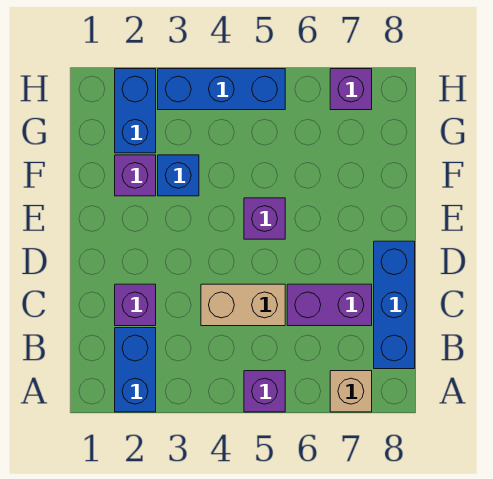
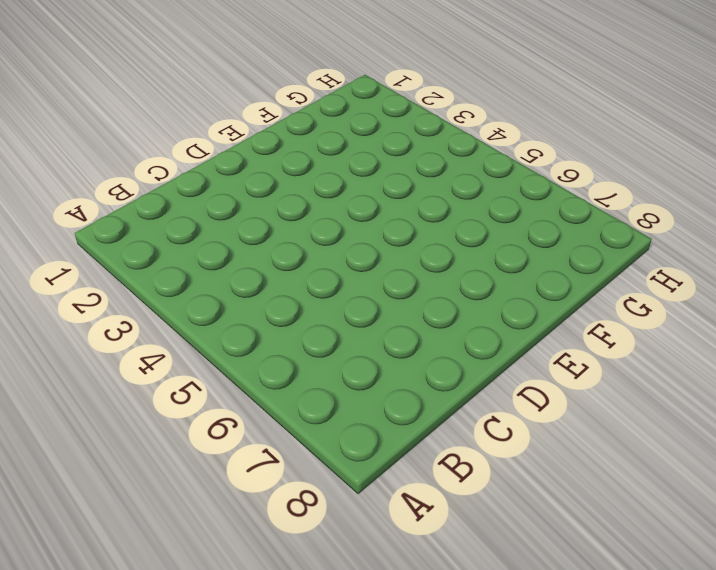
none -> blue 1x2 brick [115,328,156,412]
none -> purple 1x1 brick [244,371,285,412]
none -> tan 1x1 brick [330,371,372,412]

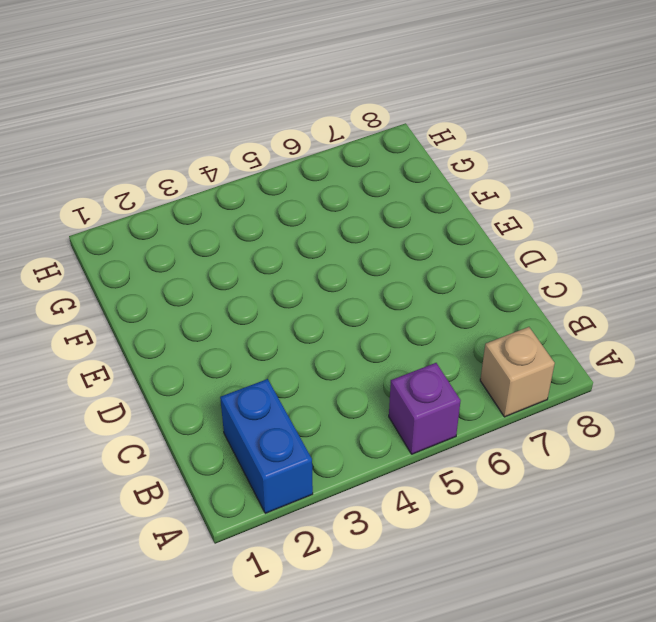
none -> blue 1x3 brick [374,241,415,369]
none -> purple 1x1 brick [115,284,156,326]
none -> tan 1x2 brick [201,284,285,326]

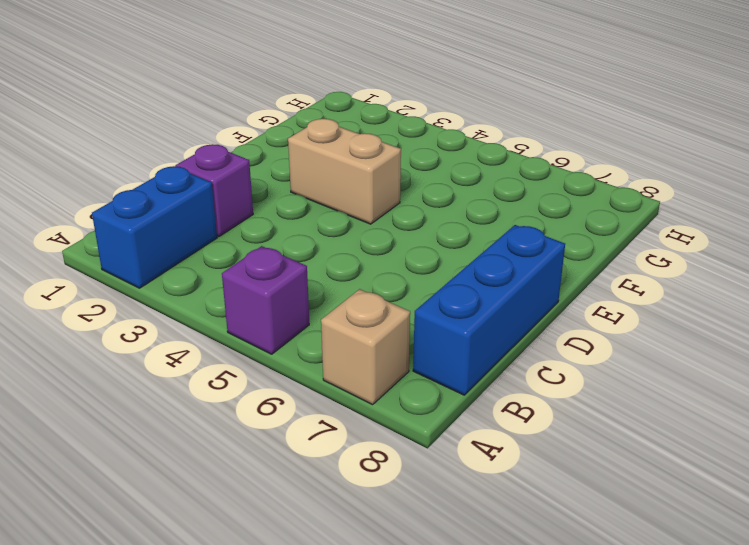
tan 1x2 brick [288,119,401,224] -> tan 1x2 brick moved to [201,284,285,326]
none -> purple 1x2 brick [287,284,372,326]
none -> purple 1x1 brick [244,198,285,239]
none -> purple 1x1 brick [115,155,156,196]

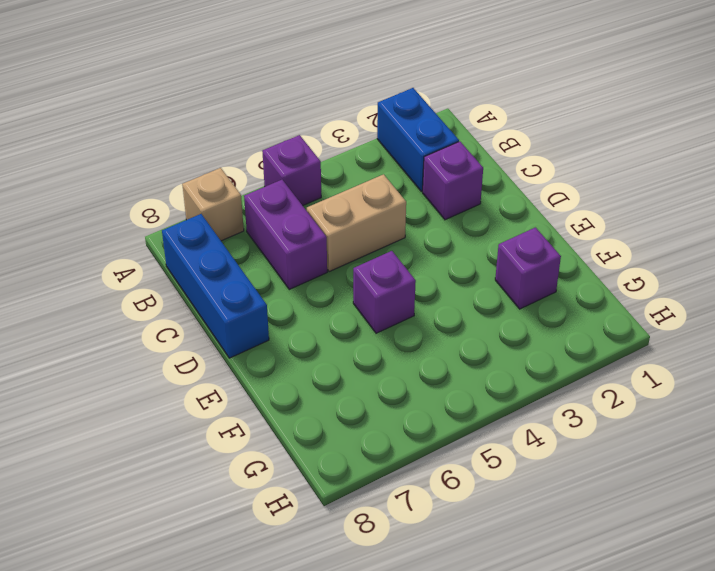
purple 1x2 brick [244,180,327,289] -> purple 1x2 brick turned to [287,284,372,326]
none -> blue 1x1 brick [158,155,199,196]
none -> blue 1x2 brick [115,69,156,153]
none -> blue 1x3 brick [158,69,285,110]

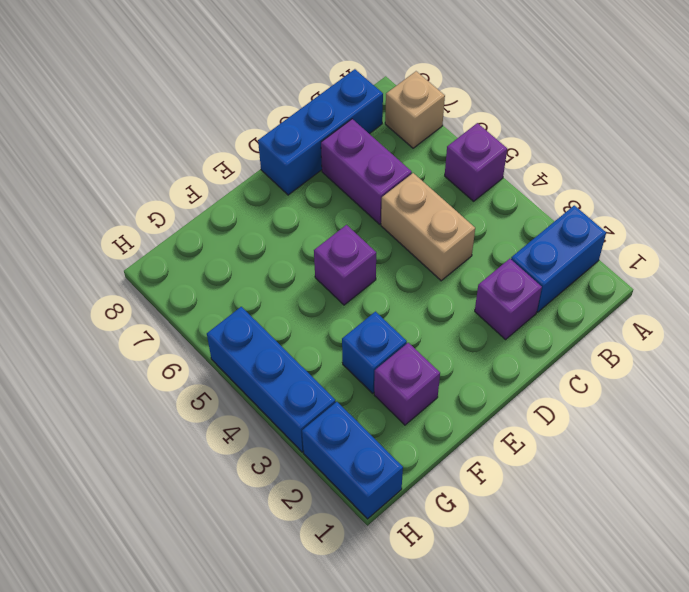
blue 1x2 brick [302,402,403,519] -> blue 1x2 brick turned to [115,69,156,153]
none -> purple 1x1 brick [330,69,372,110]

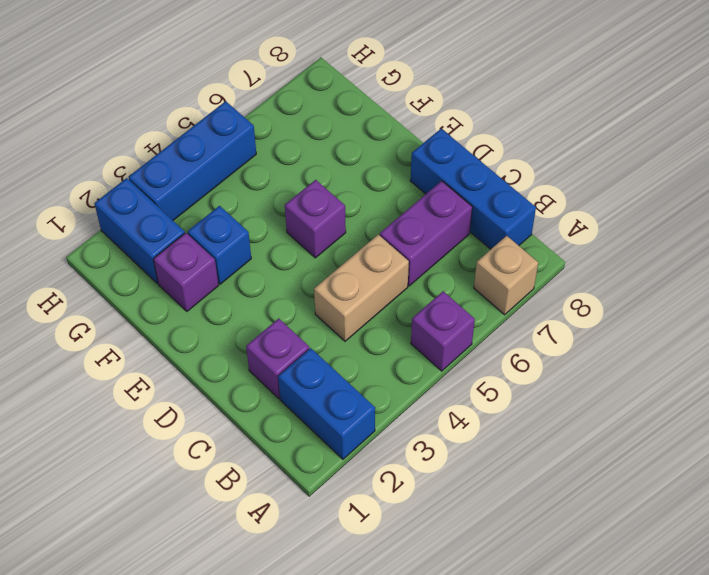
none -> purple 1x1 brick [330,69,372,110]

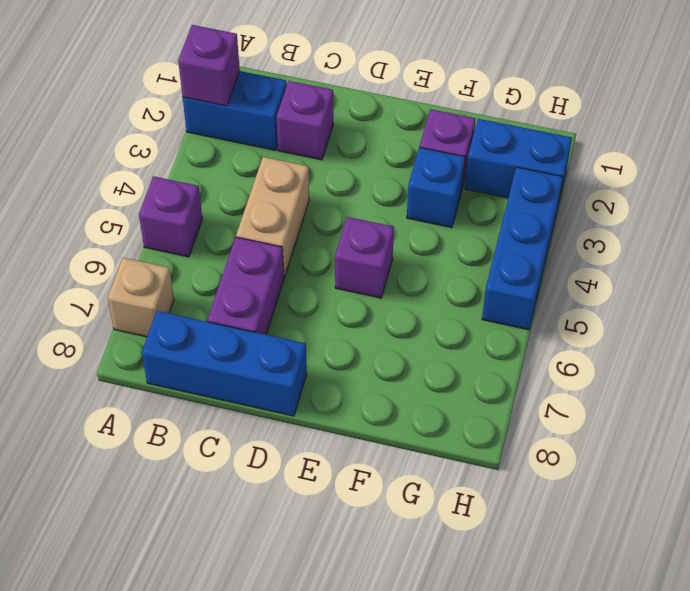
purple 1x1 brick [178,25,240,106] -> purple 1x1 brick moved to [330,69,372,110]

